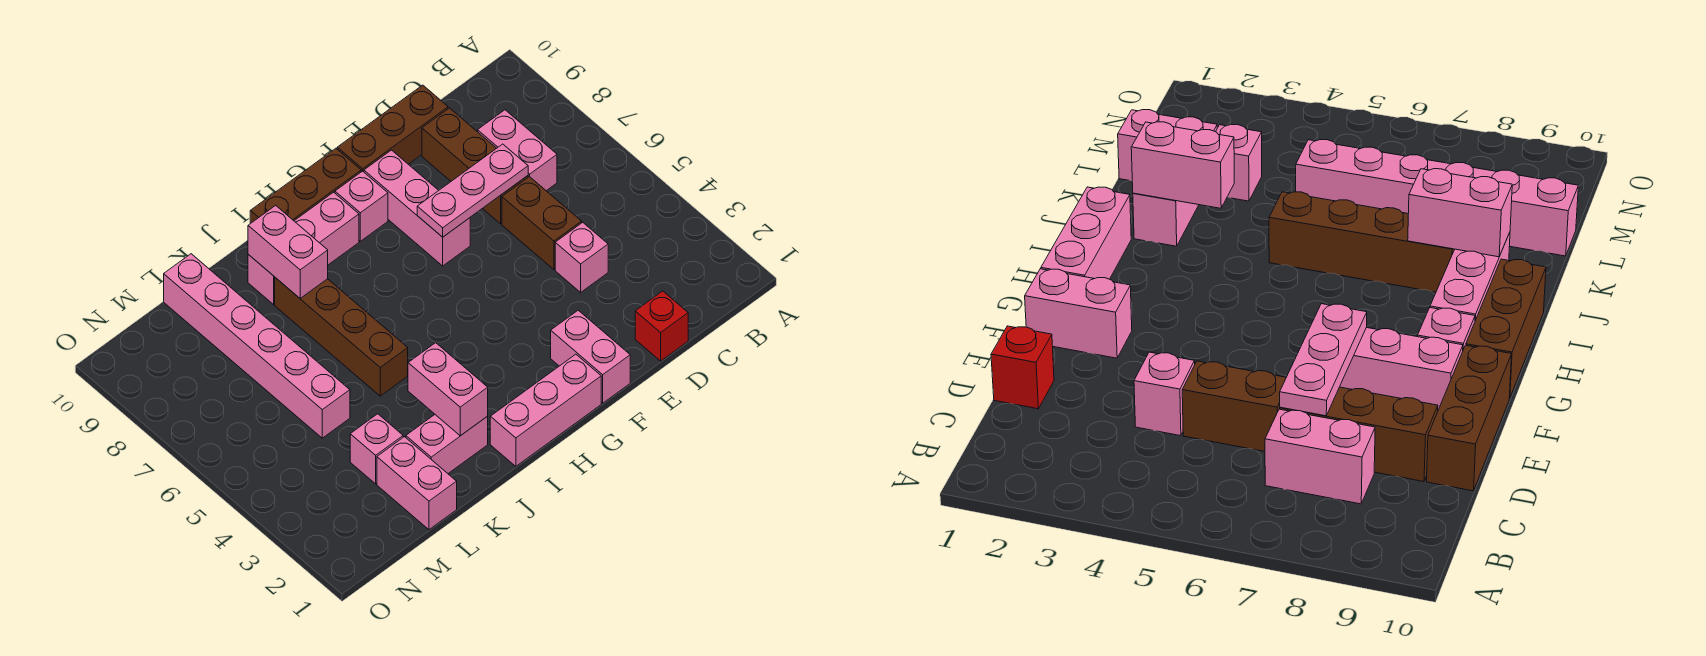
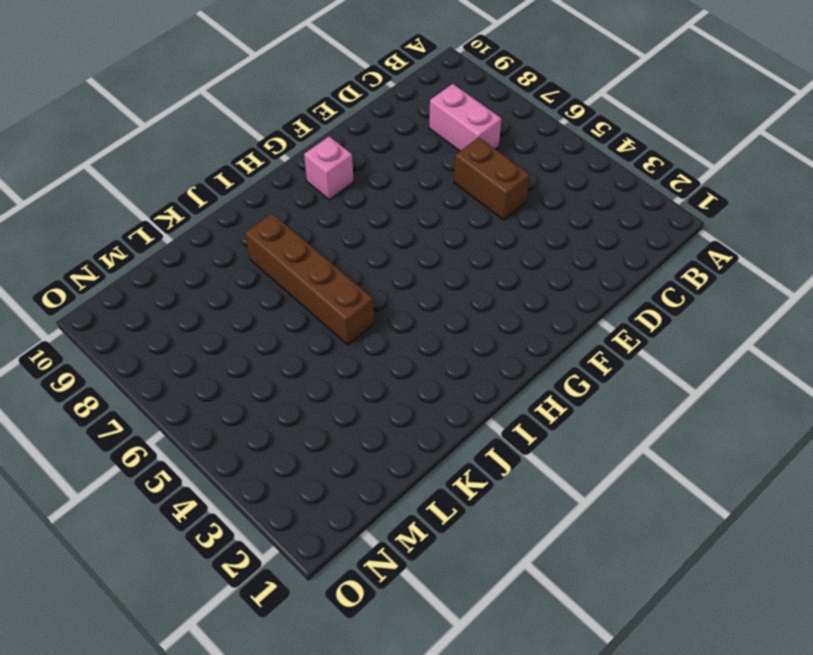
none -> red 1x1 brick [635,291,688,361]
none -> pink 1x1 brick [555,222,608,292]
none -> brown 1x3 brick [422,108,528,224]

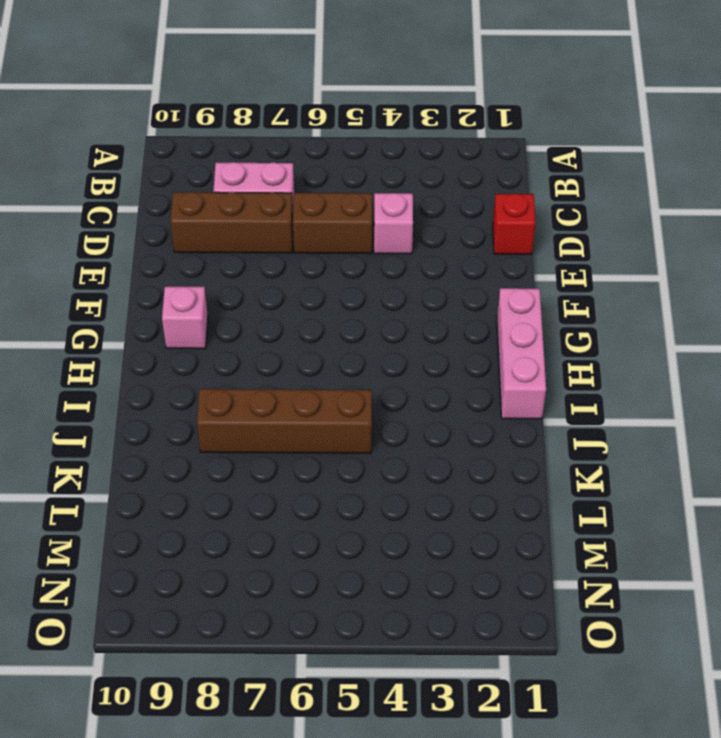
none -> brown 1x3 brick [337,85,448,172]
none -> pink 1x2 brick [551,310,630,403]
none -> pink 1x3 brick [364,150,470,266]

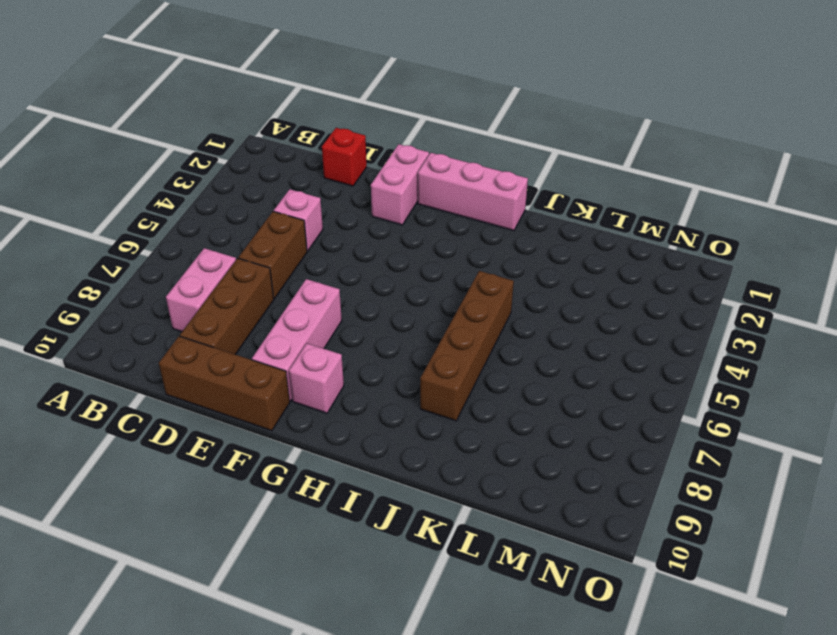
none -> brown 1x3 brick [250,148,361,224]
none -> pink 1x3 brick [248,192,359,304]
none -> pink 1x2 brick [406,415,488,473]

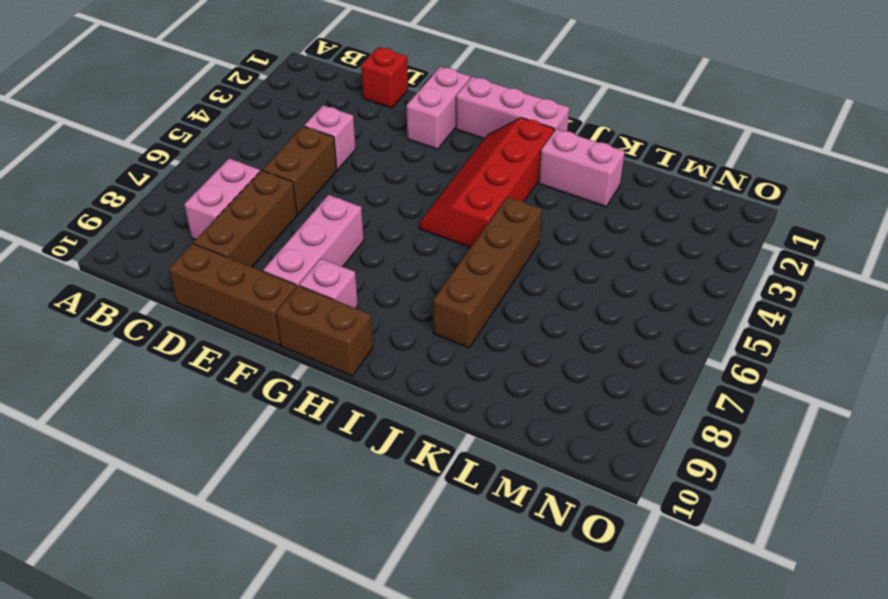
brown 1x2 brick [276,286,373,376] -> brown 1x3 brick [250,148,361,224]
red 2x4 slope [419,118,554,248] -> none
none -> pink 1x3 brick [248,192,359,304]
none -> pink 1x2 brick [377,437,457,530]
none -> pink 1x1 brick [350,414,403,484]

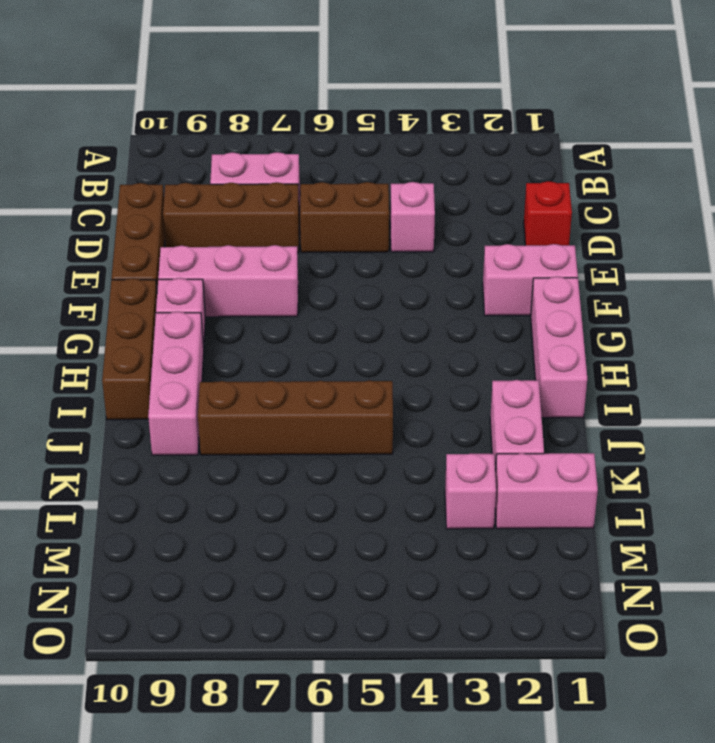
none -> pink 1x6 brick [164,254,350,438]
none -> pink 1x3 plate [417,144,528,237]
none -> pink 1x2 brick [408,343,488,436]

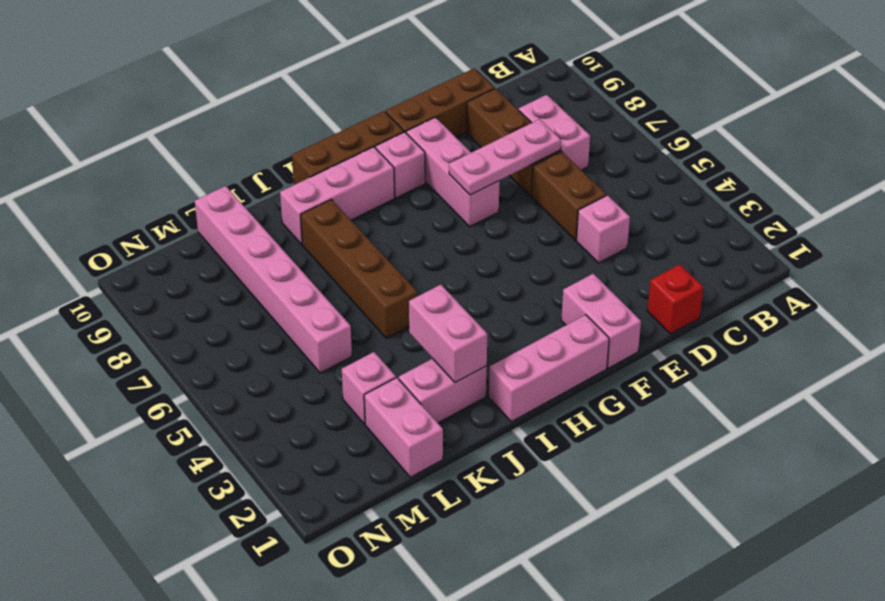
none -> pink 1x2 brick [248,205,328,298]

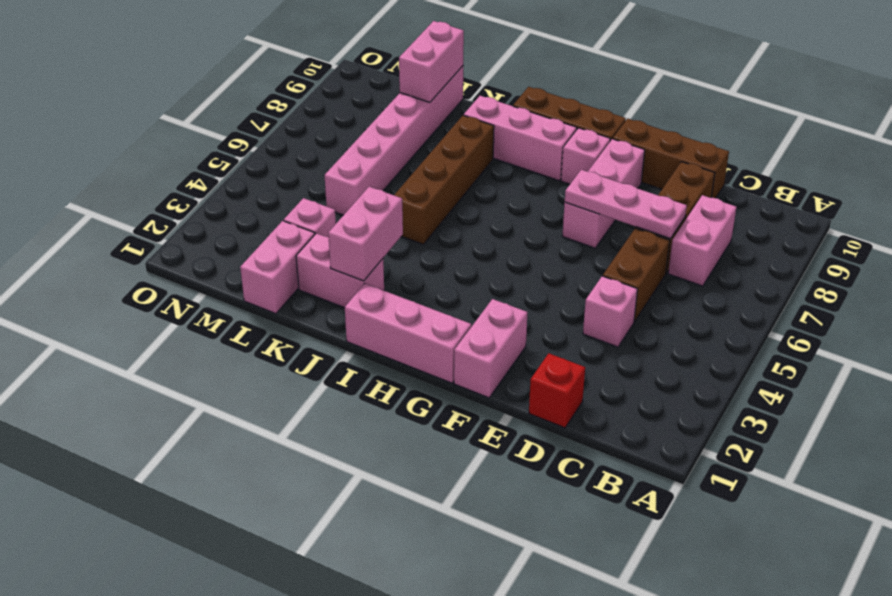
pink 1x2 brick [399,21,464,102] -> pink 1x2 brick moved to [248,205,328,298]

